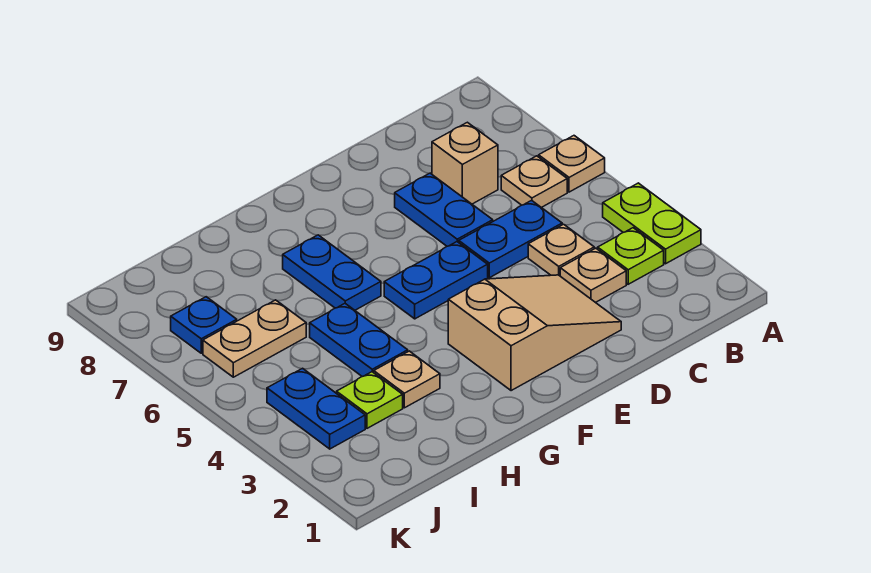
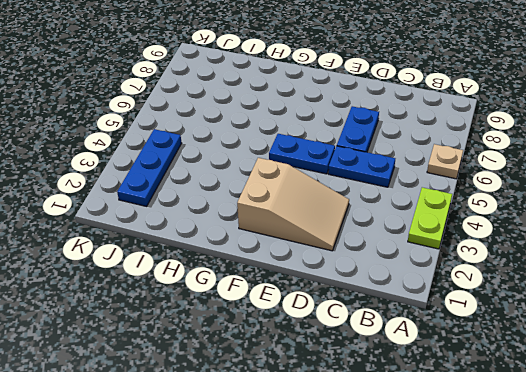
blue 1x3 plate [117,129,182,206] -> blue 1x2 plate [267,368,365,449]
none -> lime 1x1 plate [598,228,664,284]
none -> tan 1x1 plate [501,156,567,208]
none -> tan 1x1 plate [560,248,626,303]

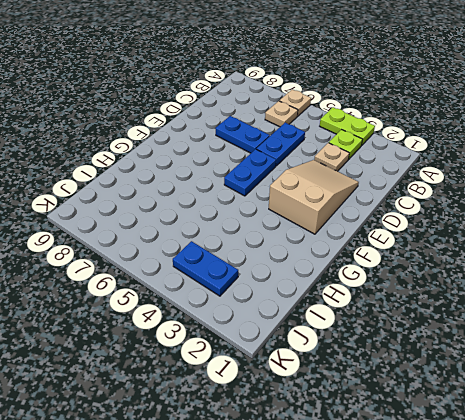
none -> tan 1x1 plate [528,224,594,276]
none -> tan 1x1 brick [432,122,498,204]
none -> blue 1x2 plate [283,235,381,310]

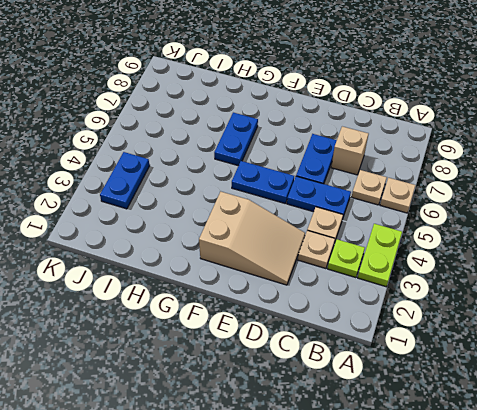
none -> tan 1x1 plate [374,351,440,408]
none -> blue 1x2 plate [310,304,408,377]
none -> lime 1x1 plate [337,372,403,428]

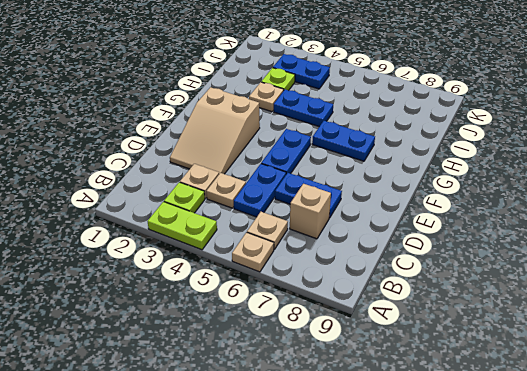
none -> tan 1x2 plate [203,300,306,377]
none -> blue 1x1 plate [171,297,237,353]

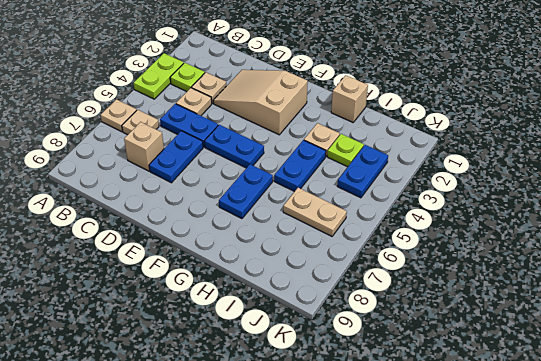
tan 1x1 brick [331,75,368,122] -> none
none -> blue 1x1 plate [171,297,237,353]

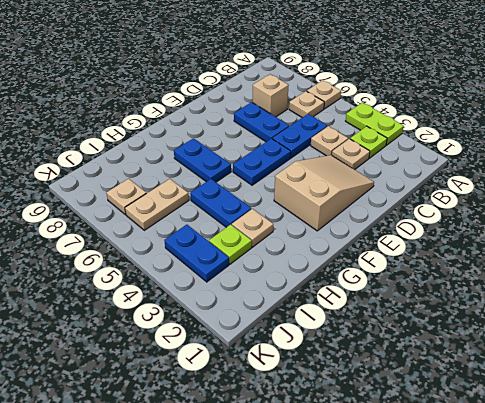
tan 1x1 plate [107,179,146,214] -> blue 1x1 plate [171,297,237,353]

